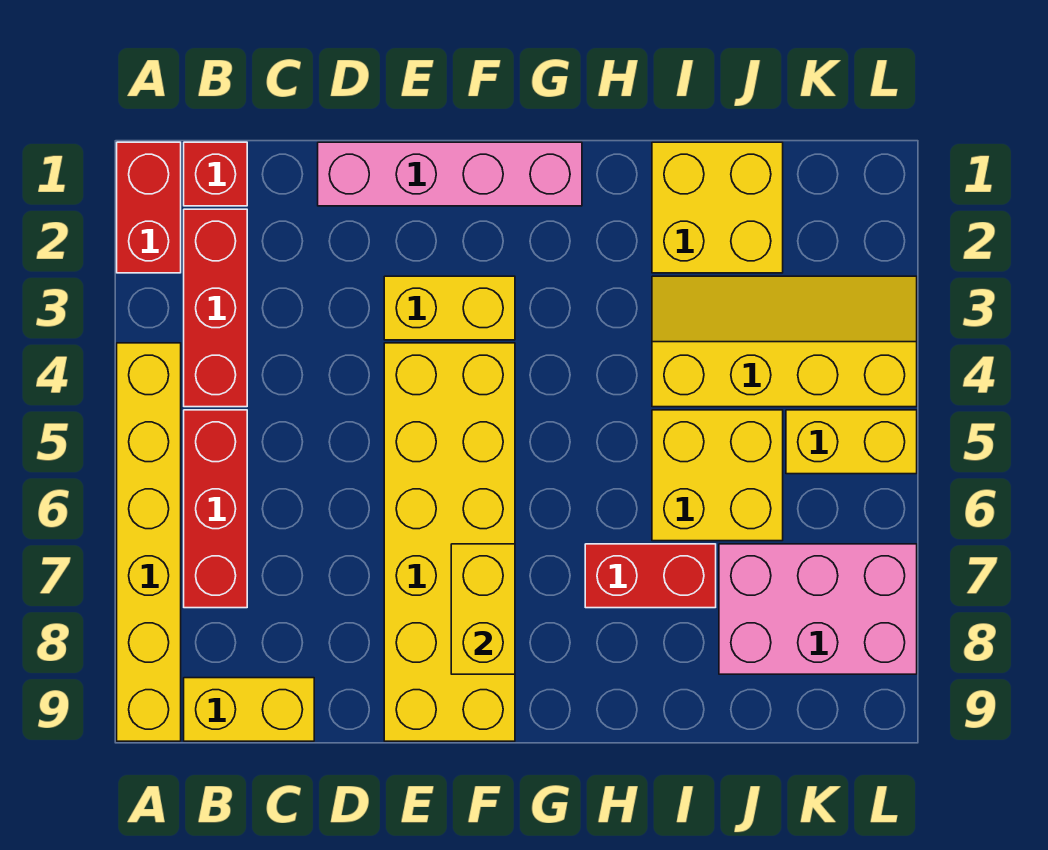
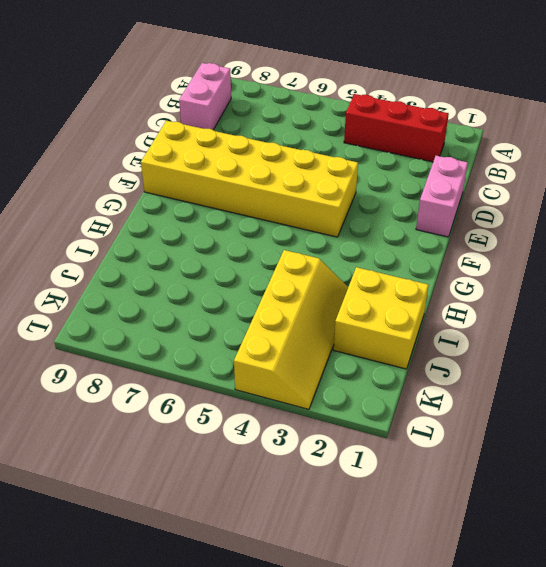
pink 1x2 brick [179,63,231,130] -> yellow 1x2 brick [184,678,314,741]
pink 1x2 brick [416,156,468,237] -> pink 1x4 brick [318,142,582,206]
none -> red 1x2 brick [117,142,181,273]
none -> yellow 1x6 brick [117,343,181,741]
none -> red 1x1 brick [184,142,247,206]

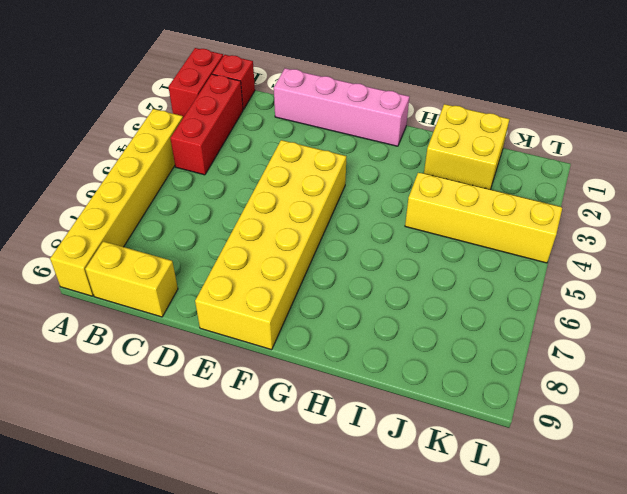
none -> red 1x3 brick [184,410,247,608]
none -> yellow 1x2 brick [384,276,515,340]
none -> red 1x2 brick [585,544,716,608]

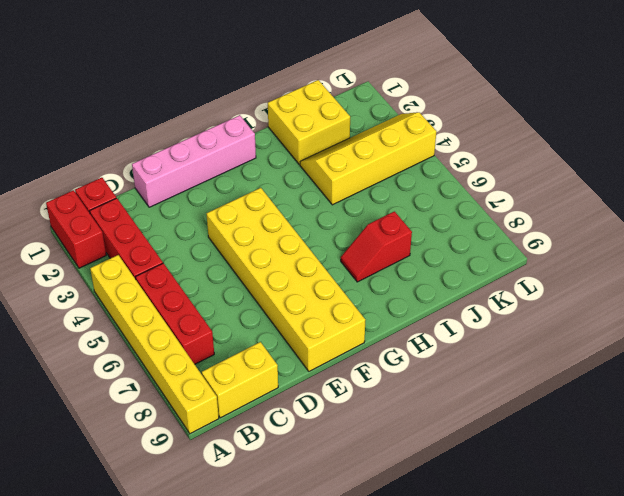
red 1x2 slope [341,211,412,282] -> red 1x2 brick [585,544,716,608]
none -> yellow 1x2 brick [384,276,515,340]
none -> yellow 2x2 brick [652,410,783,541]
none -> pink 2x3 brick [719,544,917,674]

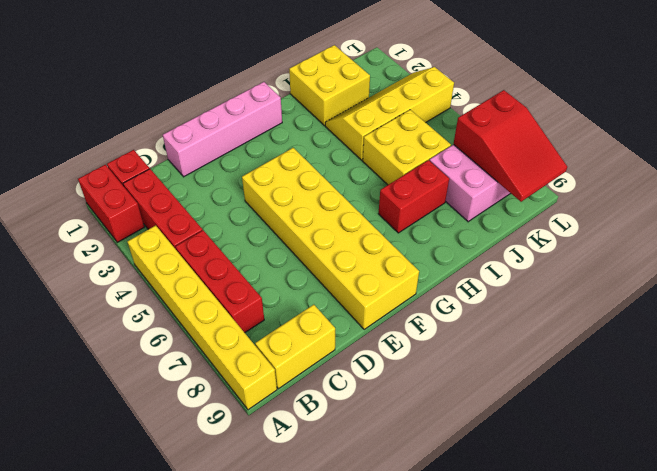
red 2x3 slope [454,90,567,202] -> none
none -> yellow 1x2 brick [384,276,515,340]
none -> yellow 1x2 brick [786,410,917,474]
none -> yellow 1x2 brick [451,544,515,674]

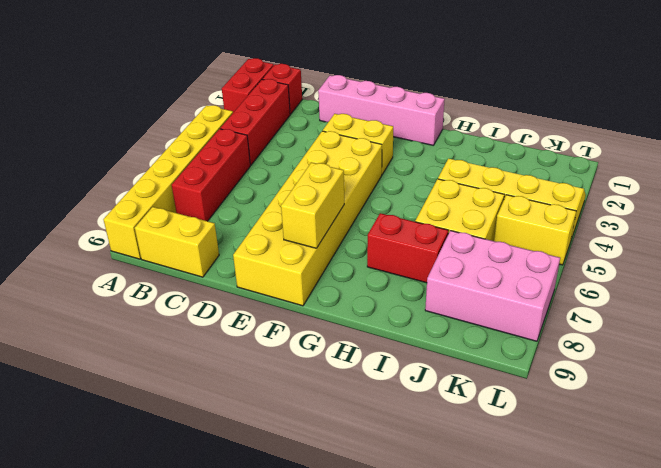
none -> yellow 2x2 brick [652,142,783,273]

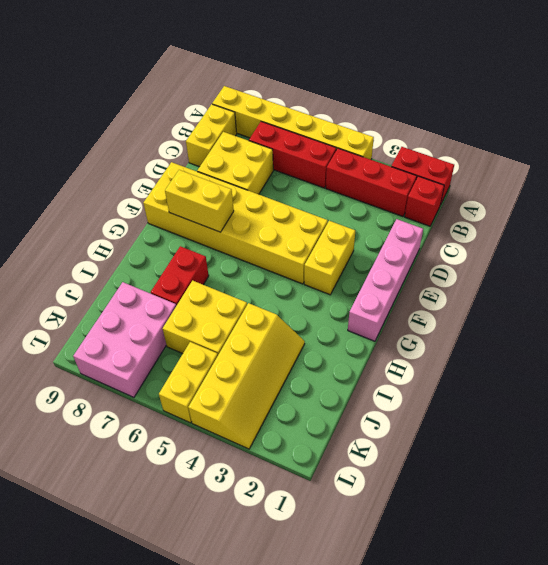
yellow 2x2 brick [197,132,273,194] -> yellow 2x2 brick moved to [652,142,783,273]

